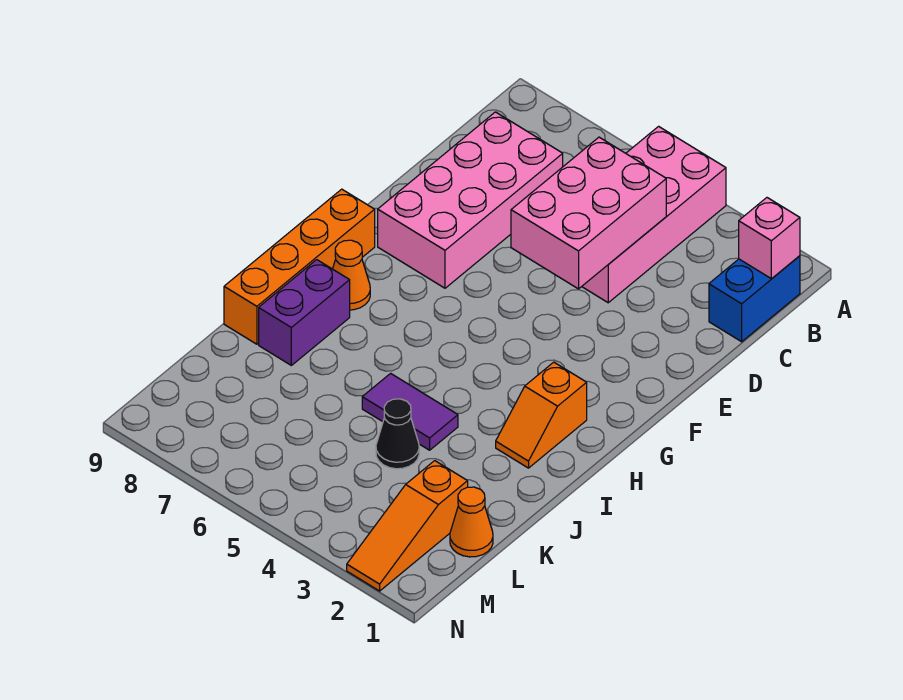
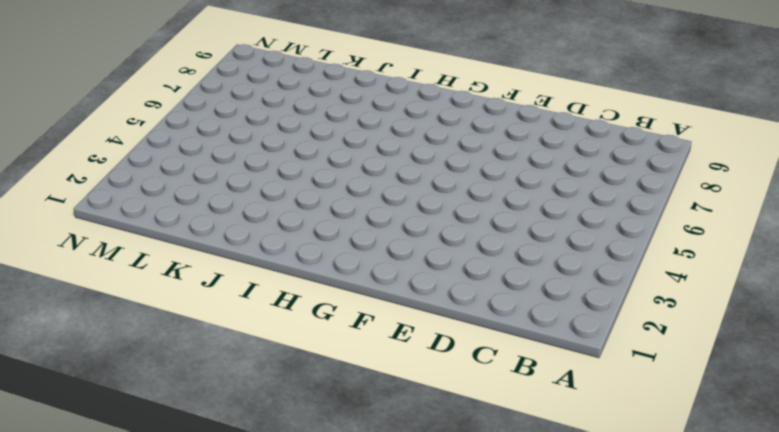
none -> pink 2x4 brick [582,126,726,303]
none -> blue 1x2 brick [709,256,800,342]
none -> pink 2x4 brick [378,112,563,288]

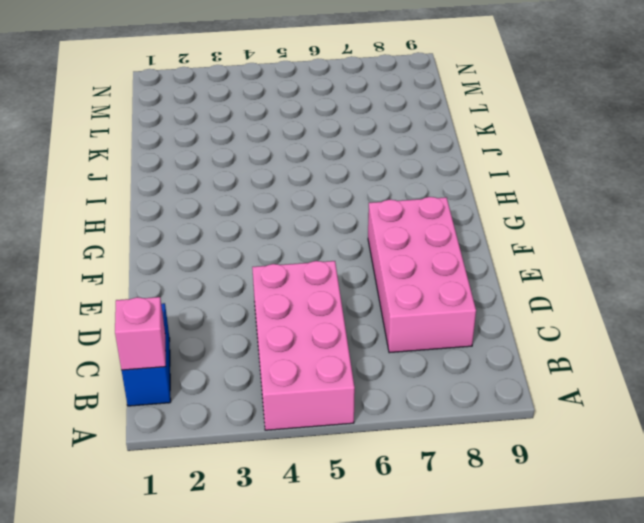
none -> orange 1x4 brick [224,189,375,344]
none -> orange 1x2 slope [496,362,587,468]
none -> orange 1x1 cone [333,240,370,310]

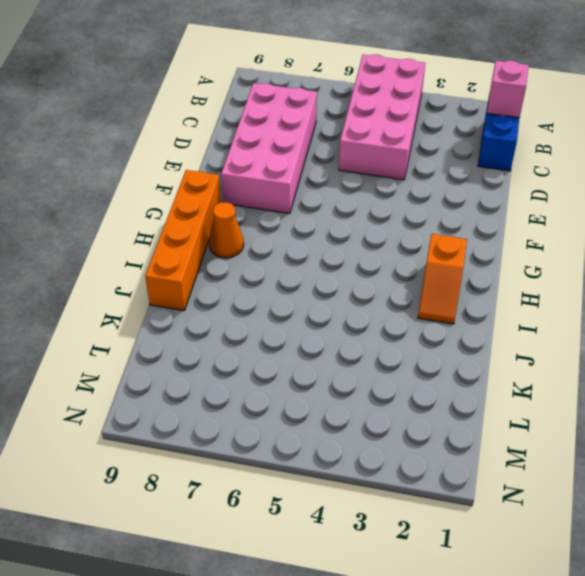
none -> purple 1x2 brick [259,260,350,365]
none -> purple 1x2 tile [362,373,458,450]
none -> black 1x1 cone [376,399,419,469]

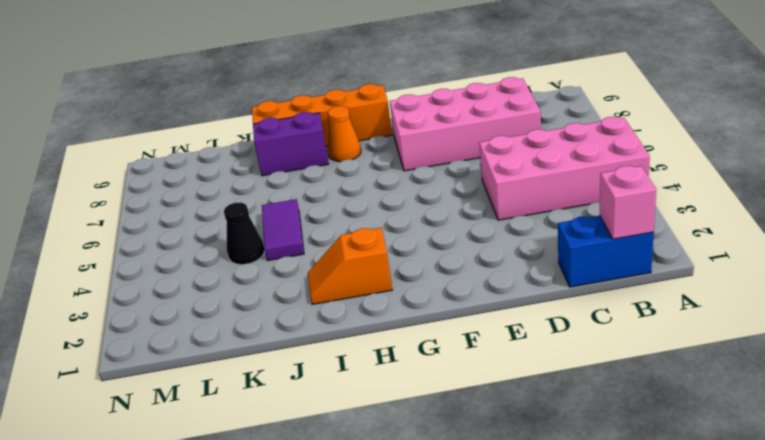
none -> orange 1x1 cone [450,487,493,557]
none -> orange 1x3 slope [347,461,468,591]
none -> pink 2x3 brick [511,137,666,289]

